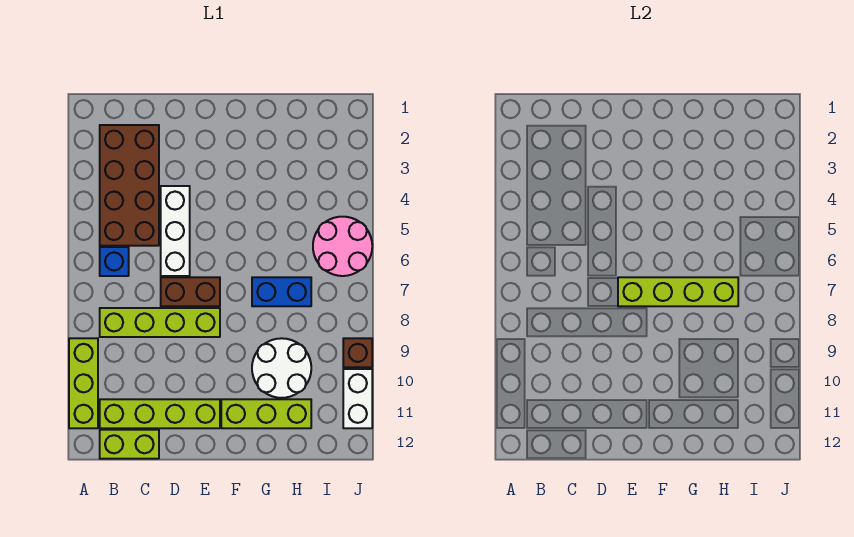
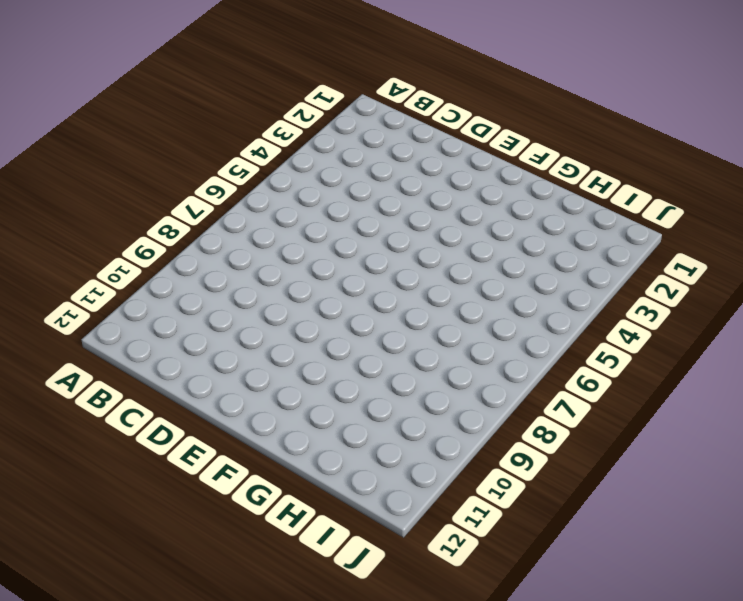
none -> lime 1x3 brick [69,338,98,428]
none -> brown 2x4 brick [100,125,159,246]
none -> blue 1x1 brick [100,247,129,276]

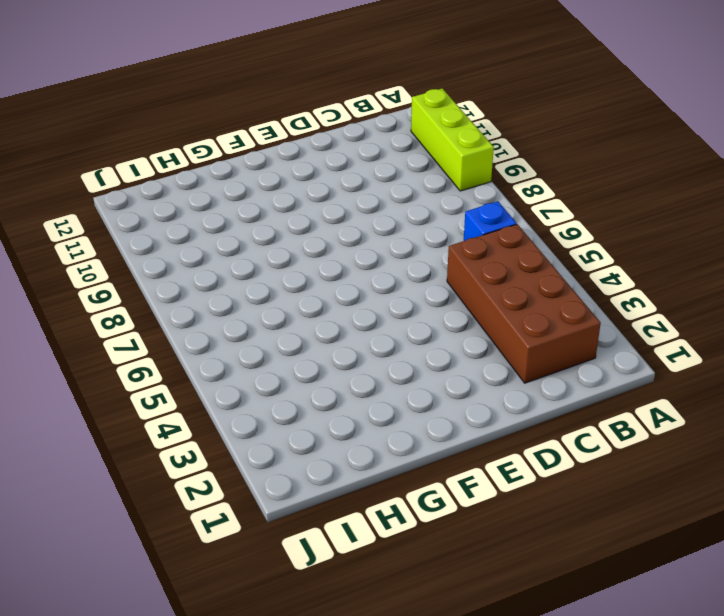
none -> lime 1x4 brick [100,308,220,337]
none -> lime 1x4 brick [100,399,220,428]
none -> lime 1x2 brick [100,430,159,459]

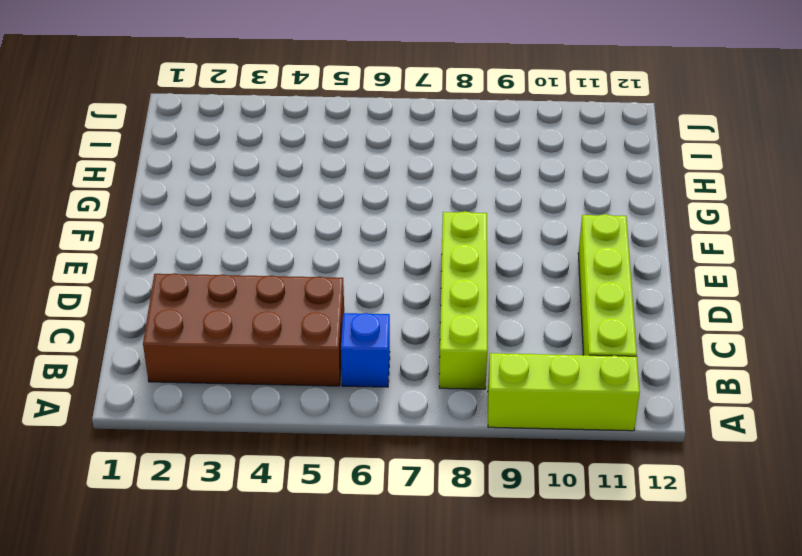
none -> lime 1x2 brick [100,430,159,459]
none -> white 1x3 brick [161,186,190,276]
none -> brown 1x2 brick [161,277,220,306]

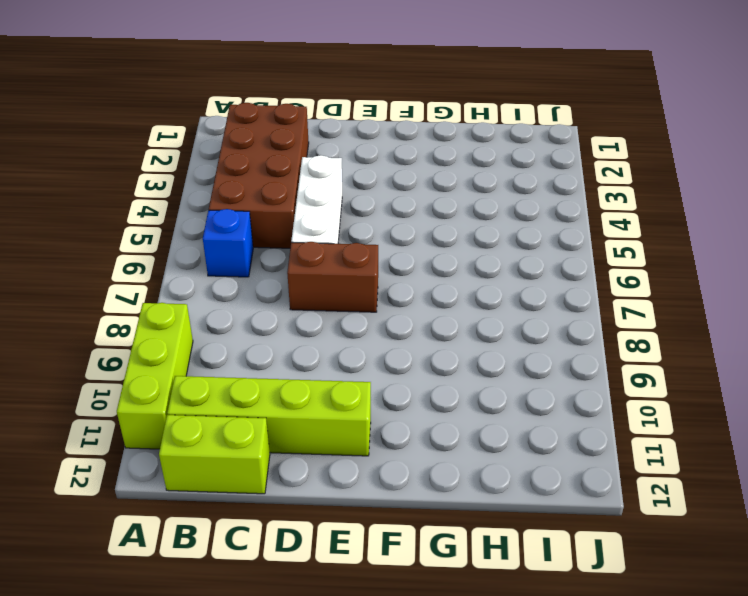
none -> lime 1x4 brick [100,308,220,337]
none -> lime 1x3 brick [221,399,311,428]
none -> blue 1x2 brick [252,277,311,306]

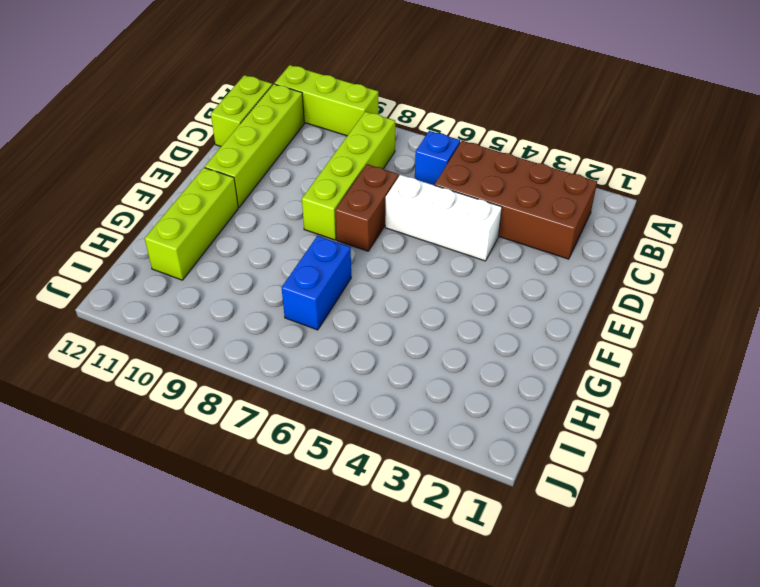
none -> white 2x2 round brick [252,338,311,398]
none -> pink 2x2 round brick [313,217,372,276]
none -> brown 1x1 brick [343,338,372,367]

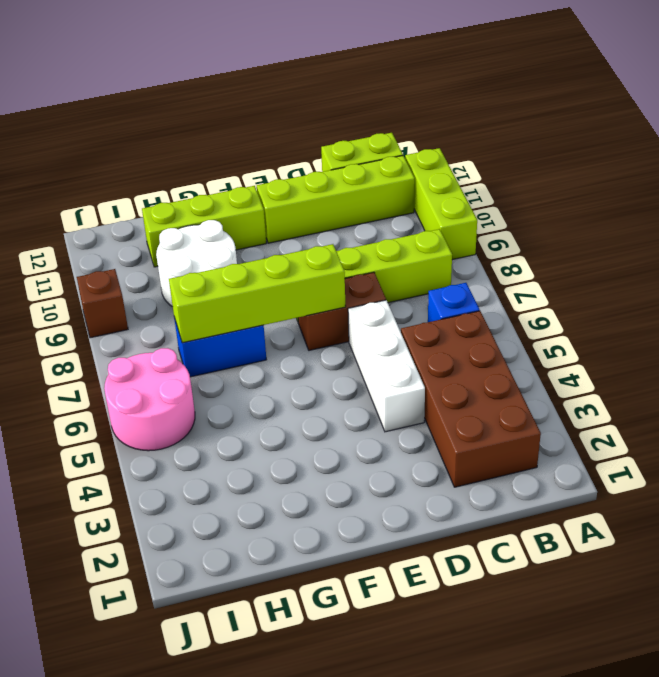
none -> white 1x2 brick [343,369,372,428]

